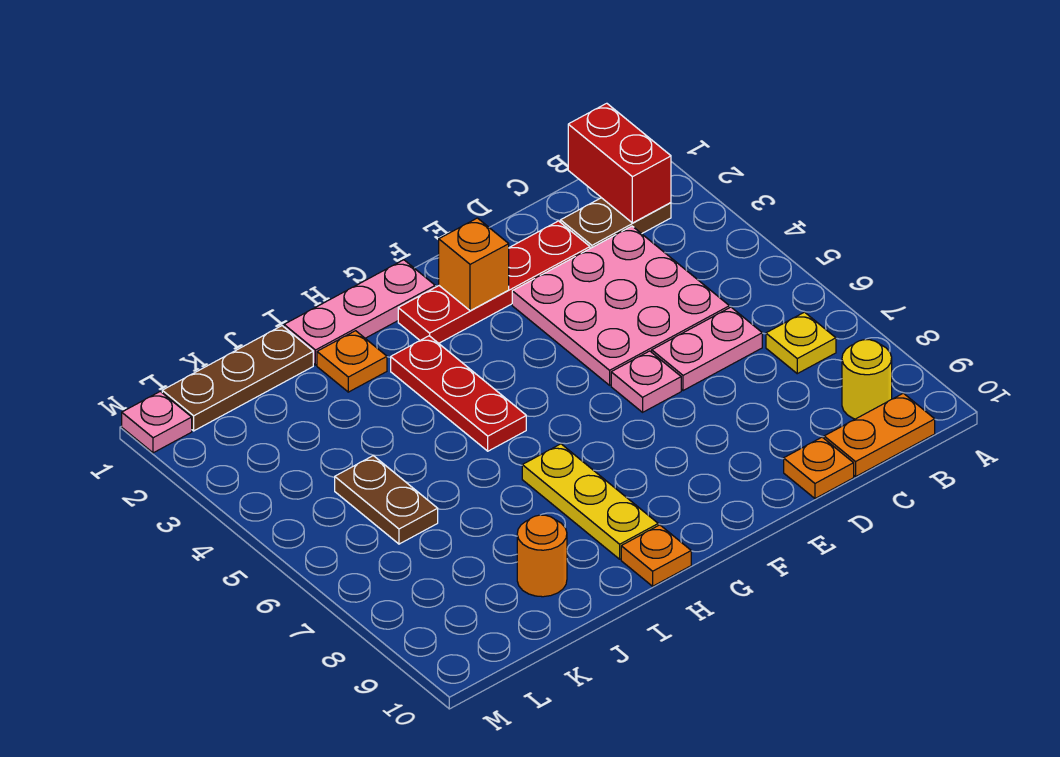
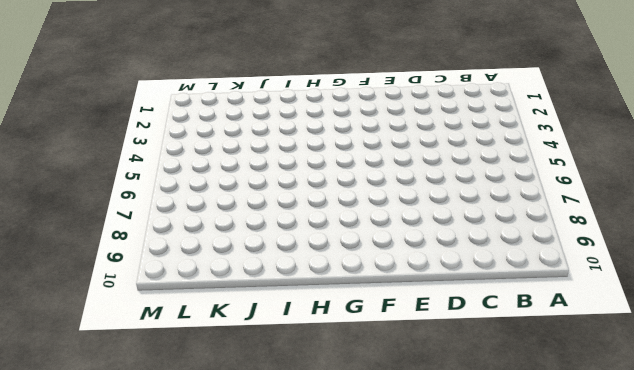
none -> brown 1x2 plate [561,198,671,248]
none -> yellow 1x1 plate [766,312,836,374]
none -> yellow 1x1 round brick [842,340,892,419]

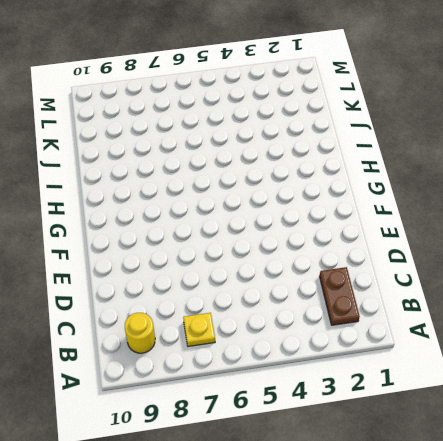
none -> orange 1x2 plate [824,393,935,477]
none -> pink 3x3 plate [512,226,729,385]
none -> pink 1x2 plate [652,307,762,391]

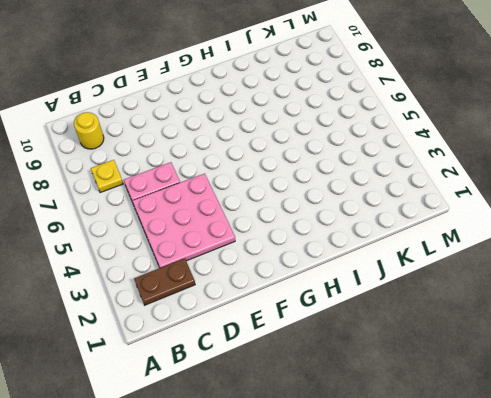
none -> orange 1x2 plate [824,393,935,477]
none -> red 1x4 plate [398,221,590,343]
none -> orange 1x1 plate [784,437,854,498]

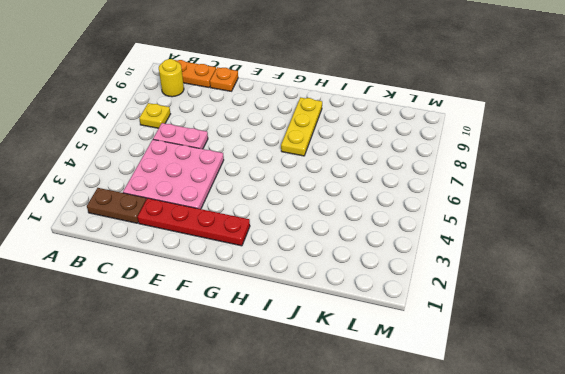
none -> pink 1x1 plate [611,351,681,412]
none -> pink 1x3 plate [284,260,435,365]
none -> red 1x3 plate [391,336,526,451]

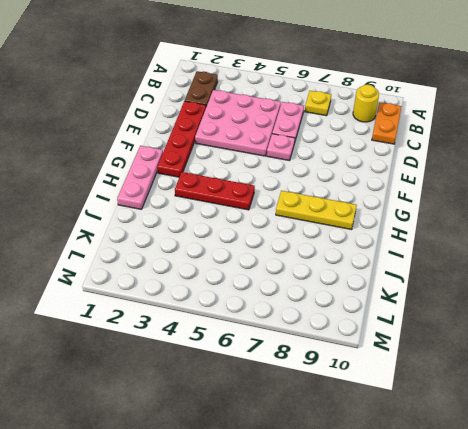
none -> orange 1x1 plate [784,437,854,498]
none -> orange 1x1 plate [621,525,691,586]
none -> orange 1x1 plate [317,331,387,392]

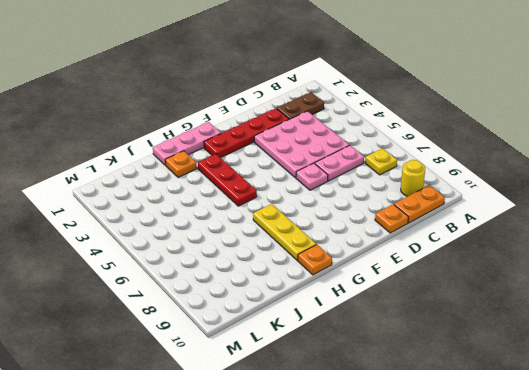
none -> brown 1x3 plate [162,326,313,431]
none -> orange 1x1 round brick [517,515,567,597]
none -> brown 1x2 plate [335,456,438,544]

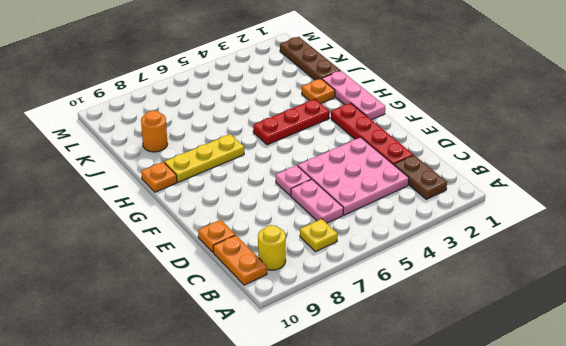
none -> brown 1x2 plate [335,456,438,544]
none -> pink 1x1 plate [122,391,192,453]
none -> red 1x2 brick [568,103,671,223]

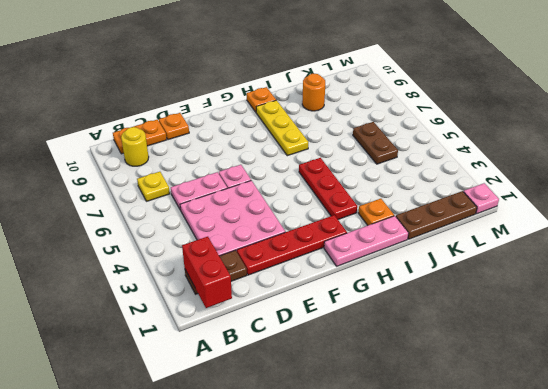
none -> orange 1x1 brick [439,218,509,311]

